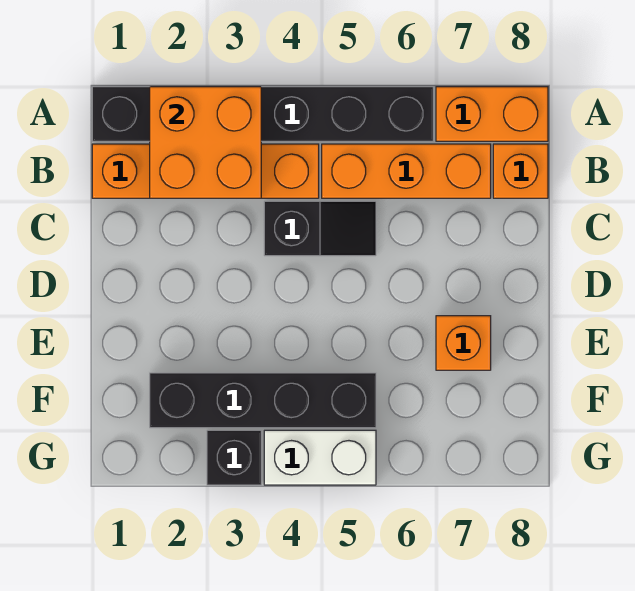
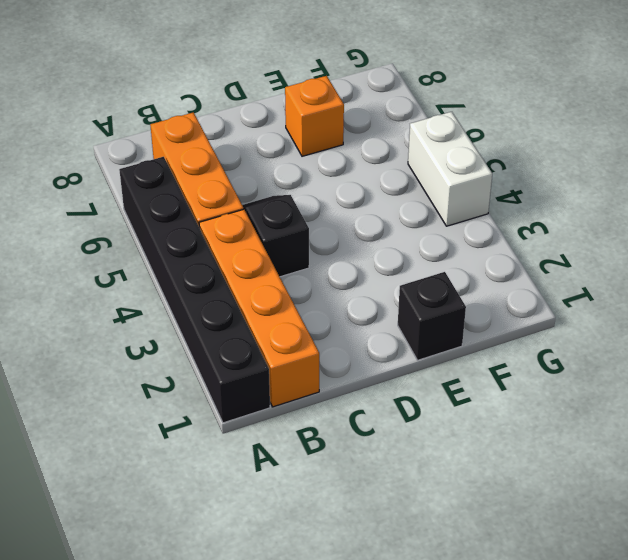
black 1x1 brick [398,272,466,360] -> black 1x1 brick moved to [207,430,261,485]
none -> orange 1x2 brick [436,87,548,141]
none -> orange 1x1 brick [493,144,548,198]

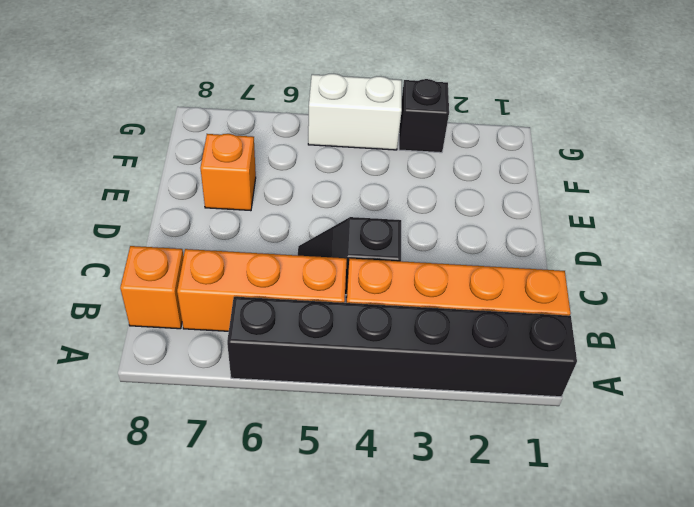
none -> orange 1x2 brick [436,87,548,141]
none -> black 1x4 brick [150,373,376,428]

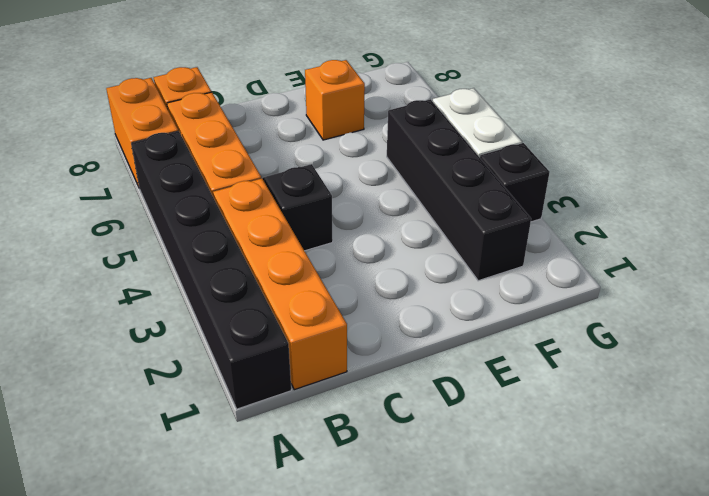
none -> orange 2x2 brick [150,87,261,198]

